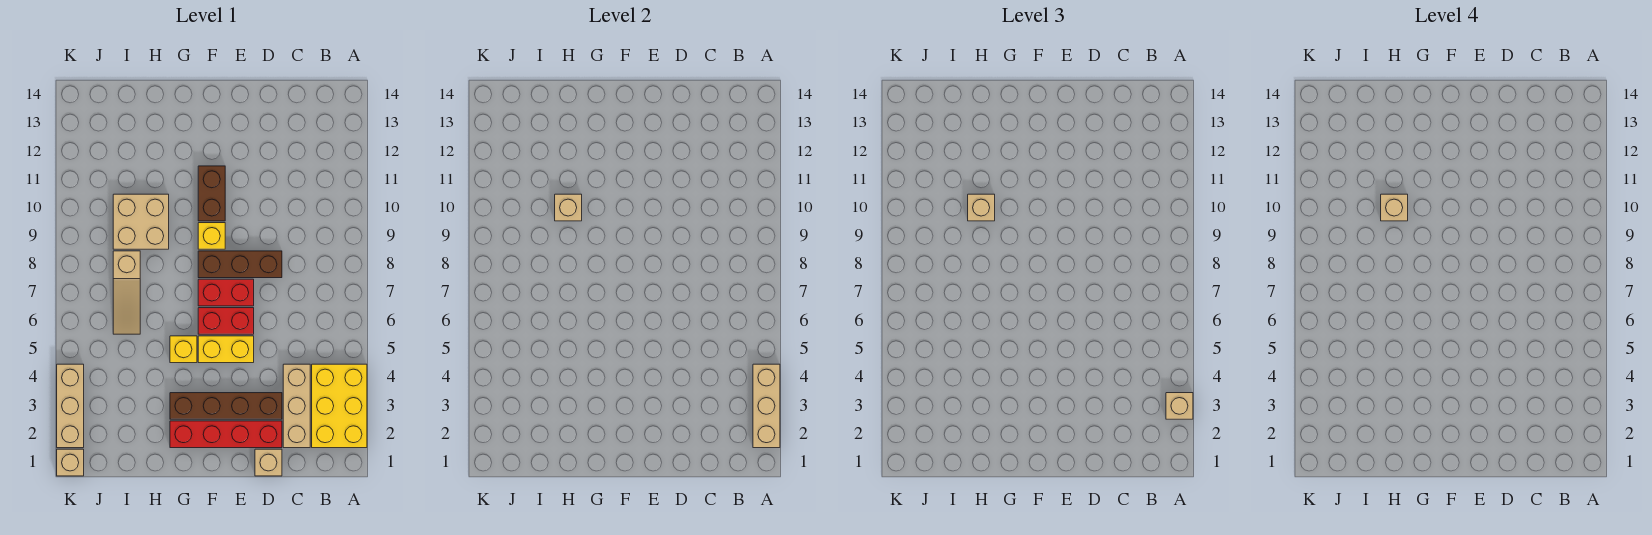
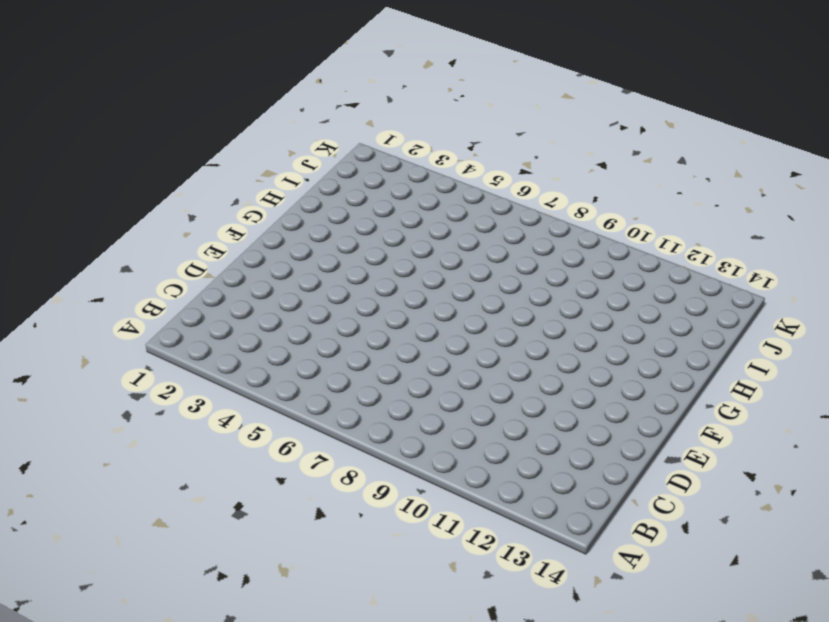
none -> yellow 2x3 brick [312,364,367,448]
none -> tan 1x3 brick [283,364,310,448]
none -> tan 1x1 brick [255,449,282,476]

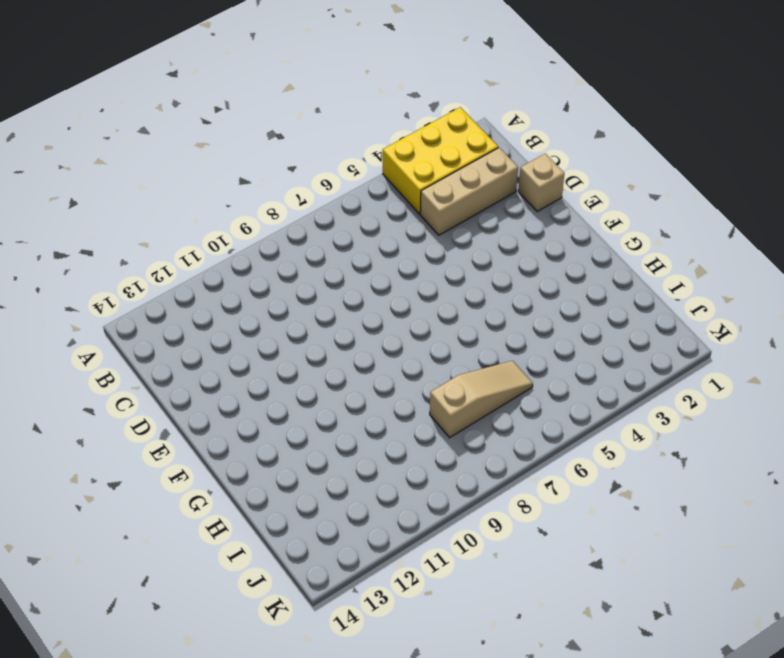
none -> red 1x4 brick [170,421,282,448]
none -> brown 1x4 brick [170,393,282,419]
none -> brown 1x3 brick [198,251,282,278]

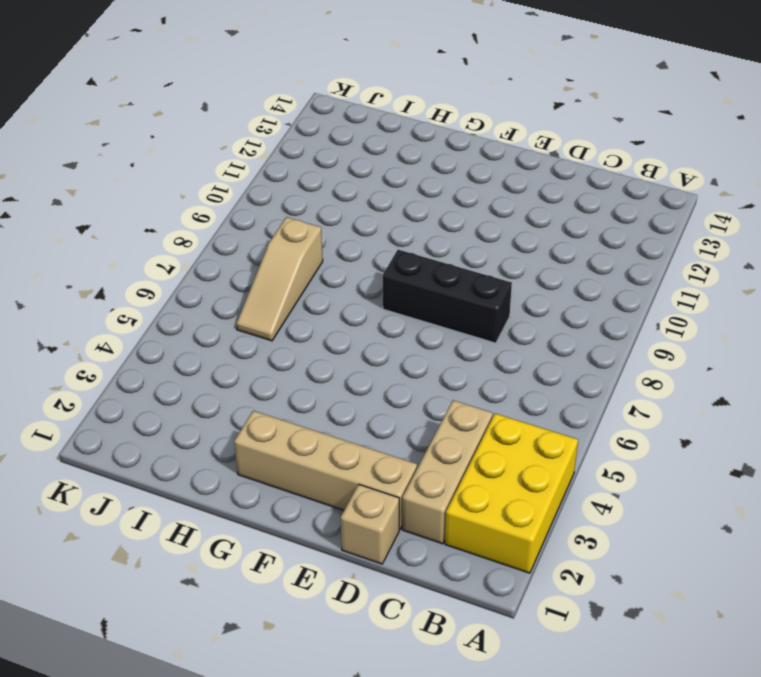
tan 1x4 brick [234,411,417,529] -> red 1x4 brick [170,421,282,448]
black 1x3 brick [383,250,512,343] -> brown 1x3 brick [198,251,282,278]
none -> brown 1x4 brick [170,393,282,419]
none -> yellow 1x2 brick [198,336,254,363]
none -> red 1x2 brick [198,308,254,334]

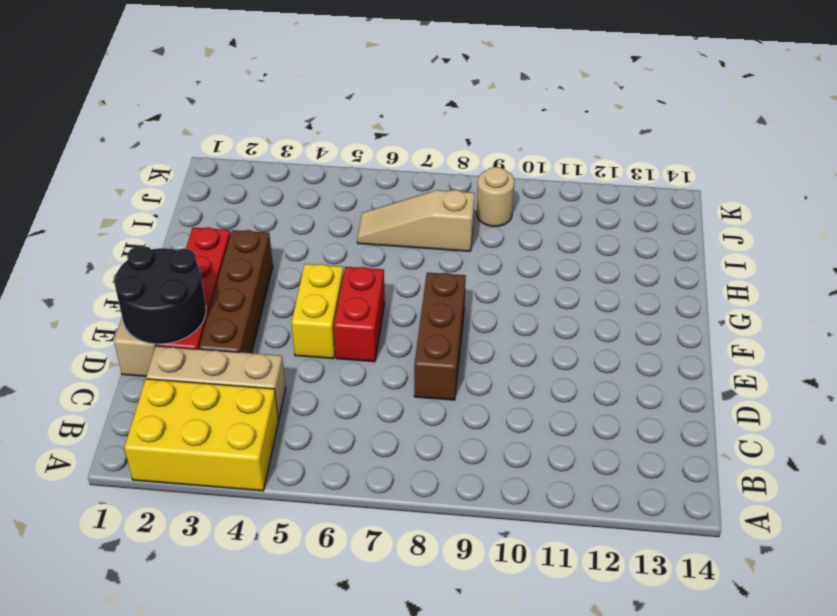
black 2x2 round brick [115,246,206,344] -> none
tan 1x1 round brick [476,167,514,226] -> none
none -> red 1x2 brick [198,279,254,306]
none -> yellow 1x1 brick [198,223,225,249]
none -> brown 1x2 brick [198,166,225,221]

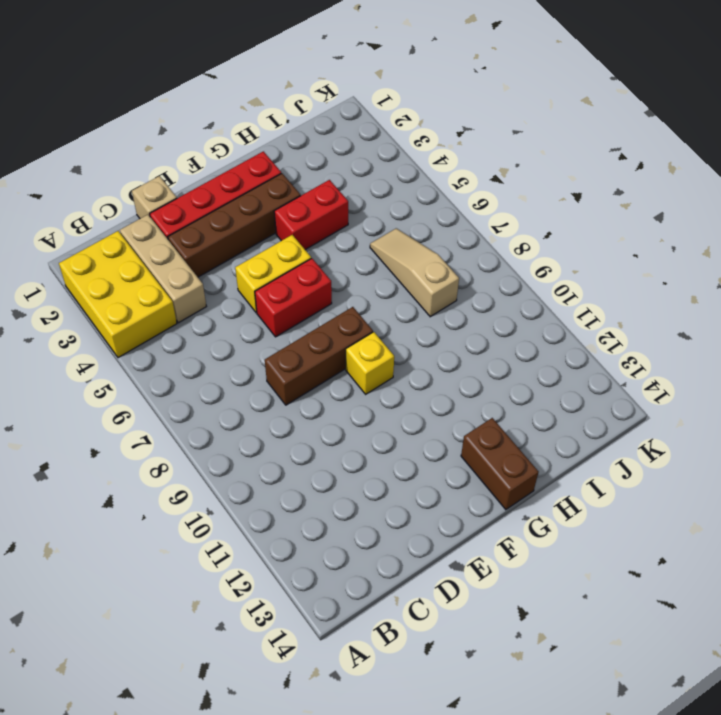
red 1x2 brick [274,180,348,250] -> red 1x2 brick moved to [198,279,254,306]
brown 1x2 brick [461,418,539,510] -> brown 1x2 brick moved to [198,166,225,221]
none -> yellow 1x1 brick [170,336,197,363]
none -> tan 2x2 brick [113,194,169,249]
none -> tan 1x1 brick [57,449,84,476]

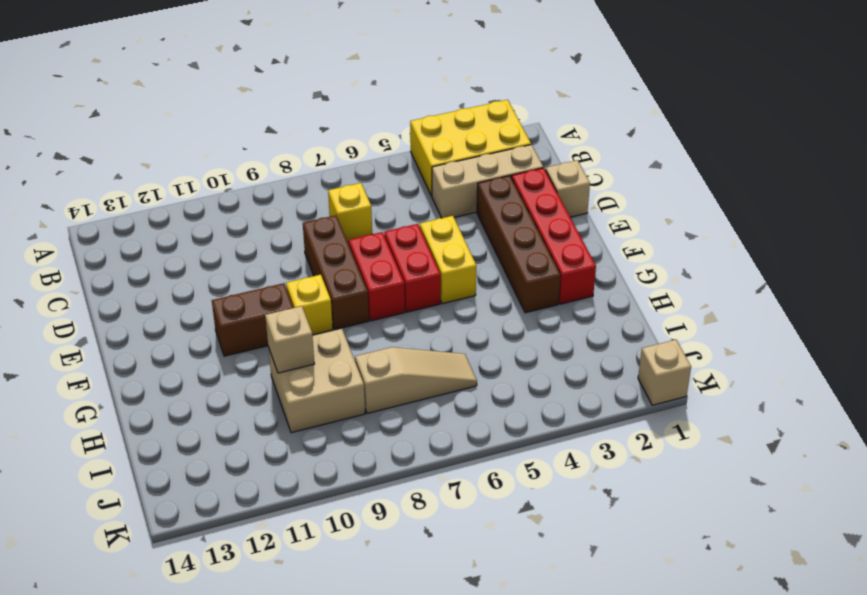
yellow 1x1 brick [328,183,372,242] -> yellow 1x1 brick moved to [170,336,197,363]
none -> tan 1x3 brick [57,364,84,448]
none -> tan 1x3 brick [753,364,780,448]
none -> tan 1x1 brick [1166,393,1193,419]

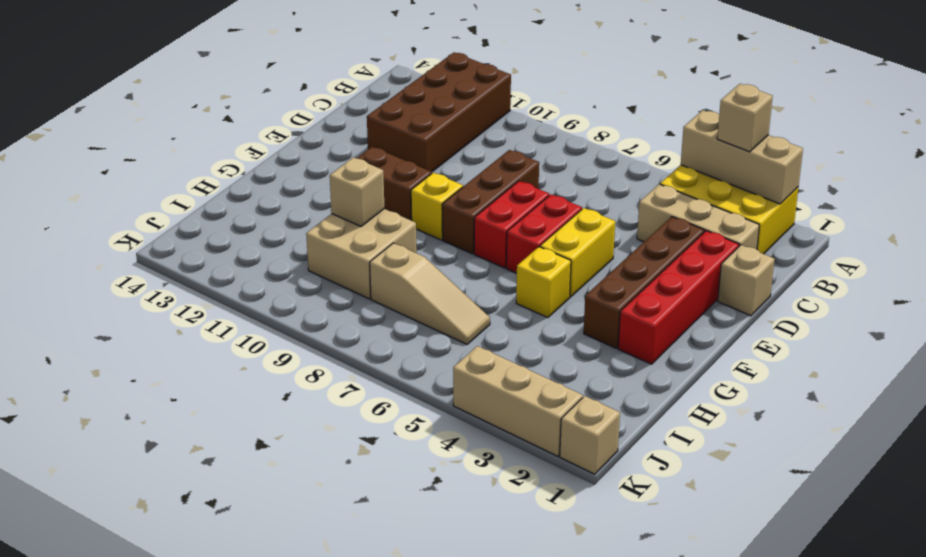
brown 2x4 brick [367,53,511,172] -> none
none -> tan 1x1 brick [968,194,995,221]
none -> tan 1x1 brick [1381,194,1408,221]

